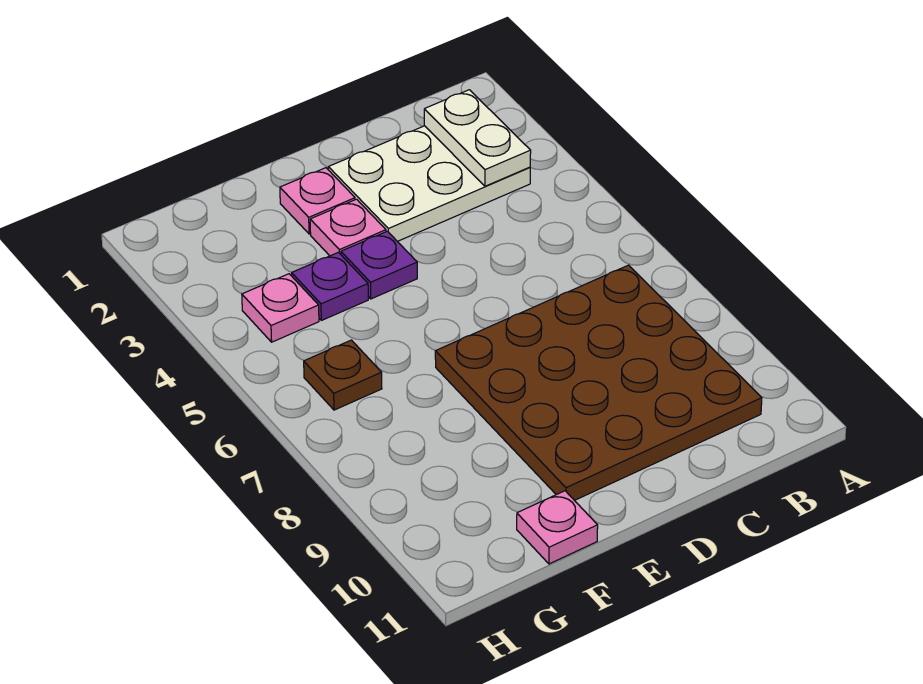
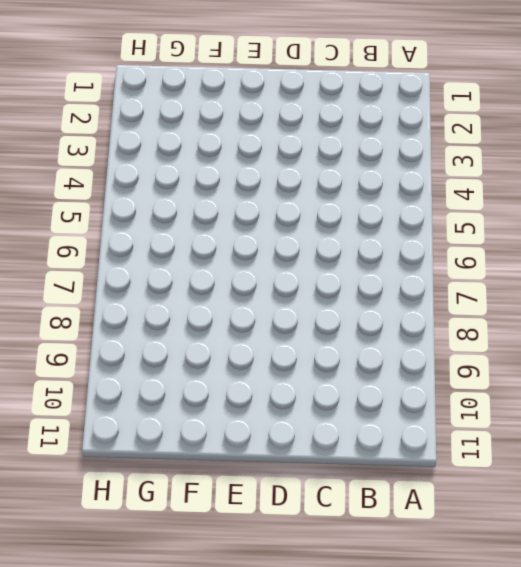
none -> white 2x3 plate [328,126,530,241]
none -> brown 4x4 plate [435,265,762,501]

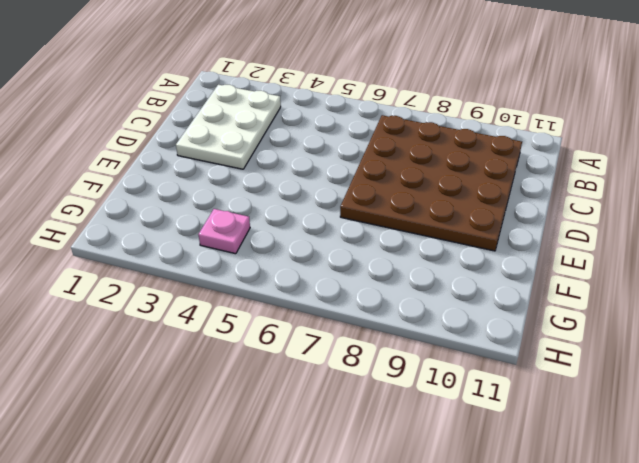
none -> pink 1x1 plate [280,168,355,234]
none -> pink 1x1 plate [310,199,386,256]

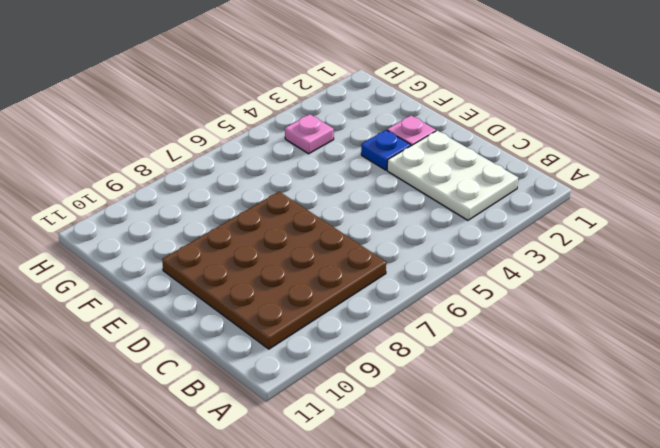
blue 1x1 plate [361,130,411,170] -> pink 1x1 plate [310,199,386,256]
none -> purple 1x1 plate [341,231,417,299]
none -> purple 1x1 plate [292,252,368,320]

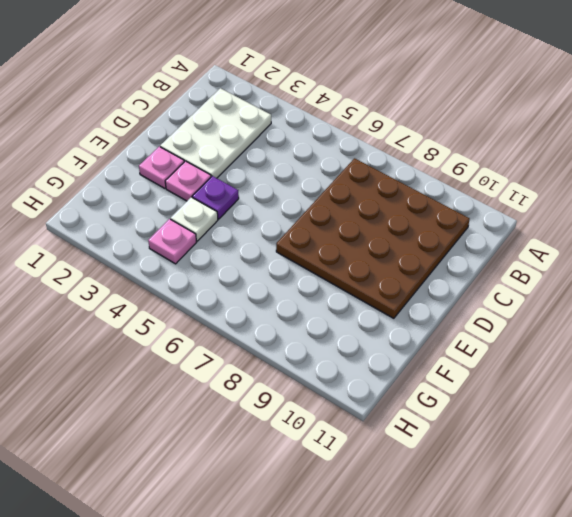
white 1x1 plate [171,197,218,241] -> purple 1x1 plate [292,252,368,320]
none -> pink 1x1 plate [517,491,598,564]
none -> brown 1x1 plate [304,340,382,410]

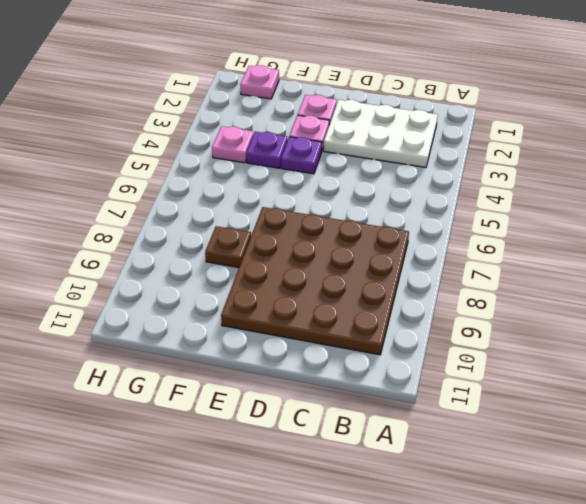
brown 1x1 plate [205,226,251,268] -> brown 1x1 plate moved to [304,340,382,410]
pink 1x1 plate [240,65,279,99] -> pink 1x1 plate moved to [517,491,598,564]
none -> white 1x2 plate [424,90,531,186]

